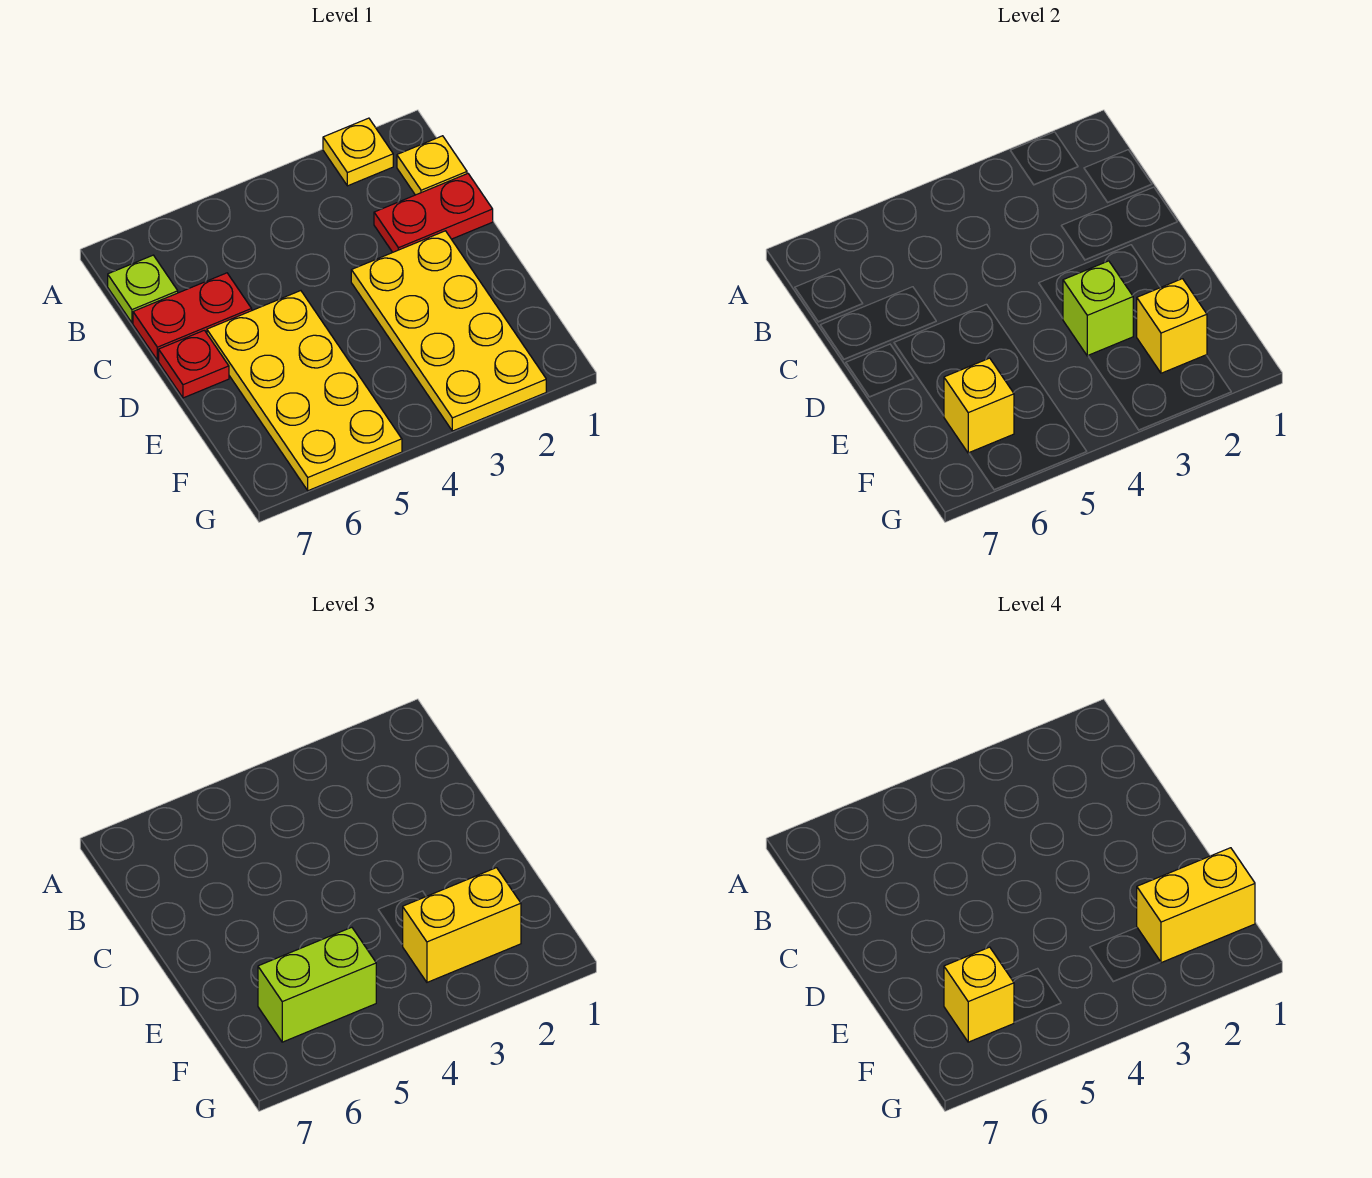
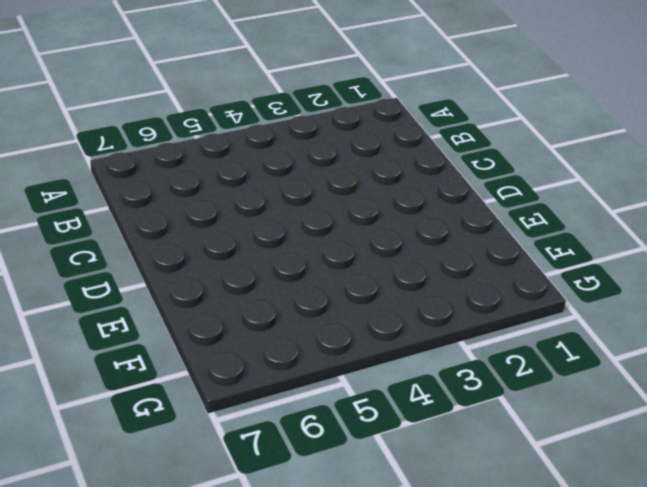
none -> yellow 1x1 plate [323,118,393,186]
none -> yellow 1x1 plate [397,136,467,195]
none -> lime 1x1 plate [108,255,178,323]

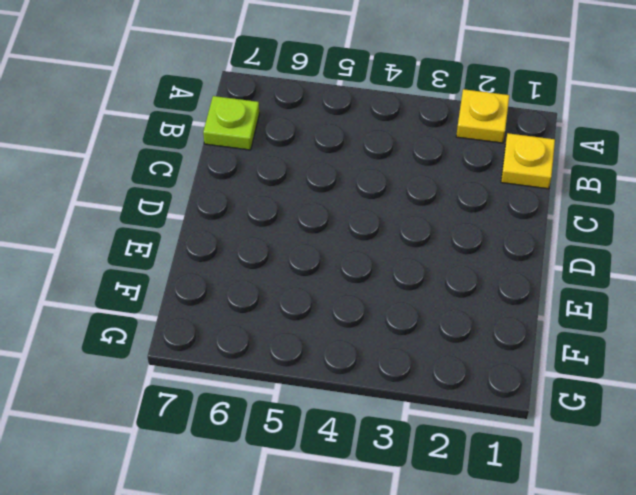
none -> red 1x2 plate [374,174,493,252]
none -> red 1x2 plate [133,273,252,360]
none -> yellow 2x4 plate [351,231,546,431]

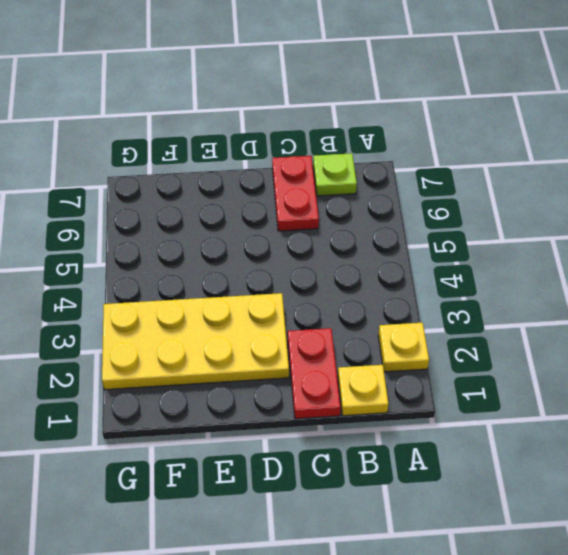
none -> yellow 2x4 plate [207,291,402,491]
none -> red 1x1 plate [159,330,229,398]
none -> lime 1x1 brick [1063,261,1133,356]

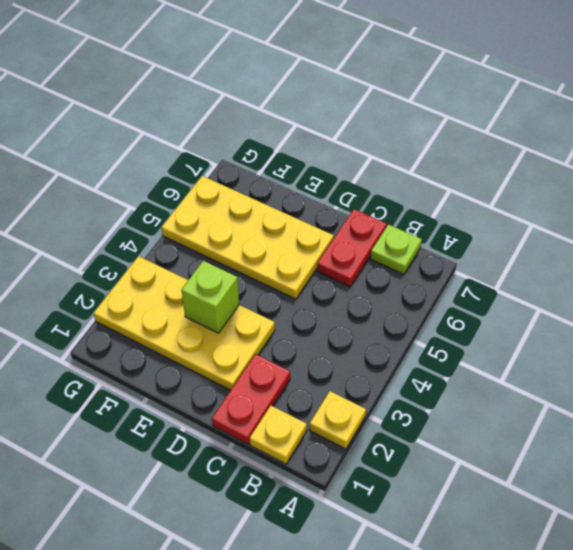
none -> red 1x1 plate [159,330,229,398]
none -> yellow 1x1 brick [1137,279,1207,373]
none -> yellow 1x1 brick [944,358,1014,453]

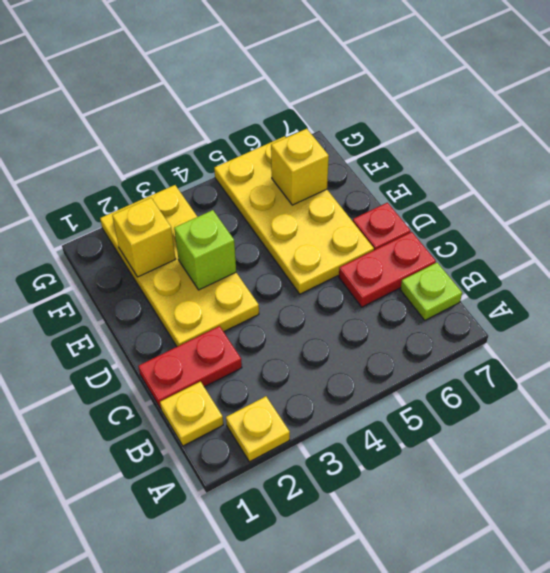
none -> yellow 1x2 brick [403,868,521,982]
none -> lime 1x2 brick [258,927,376,1042]
none -> yellow 1x2 brick [1137,848,1255,963]

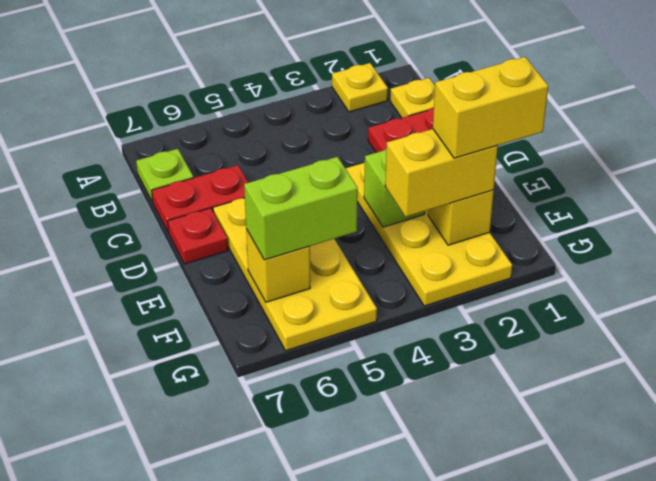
none -> yellow 1x1 brick [944,947,1014,1042]

